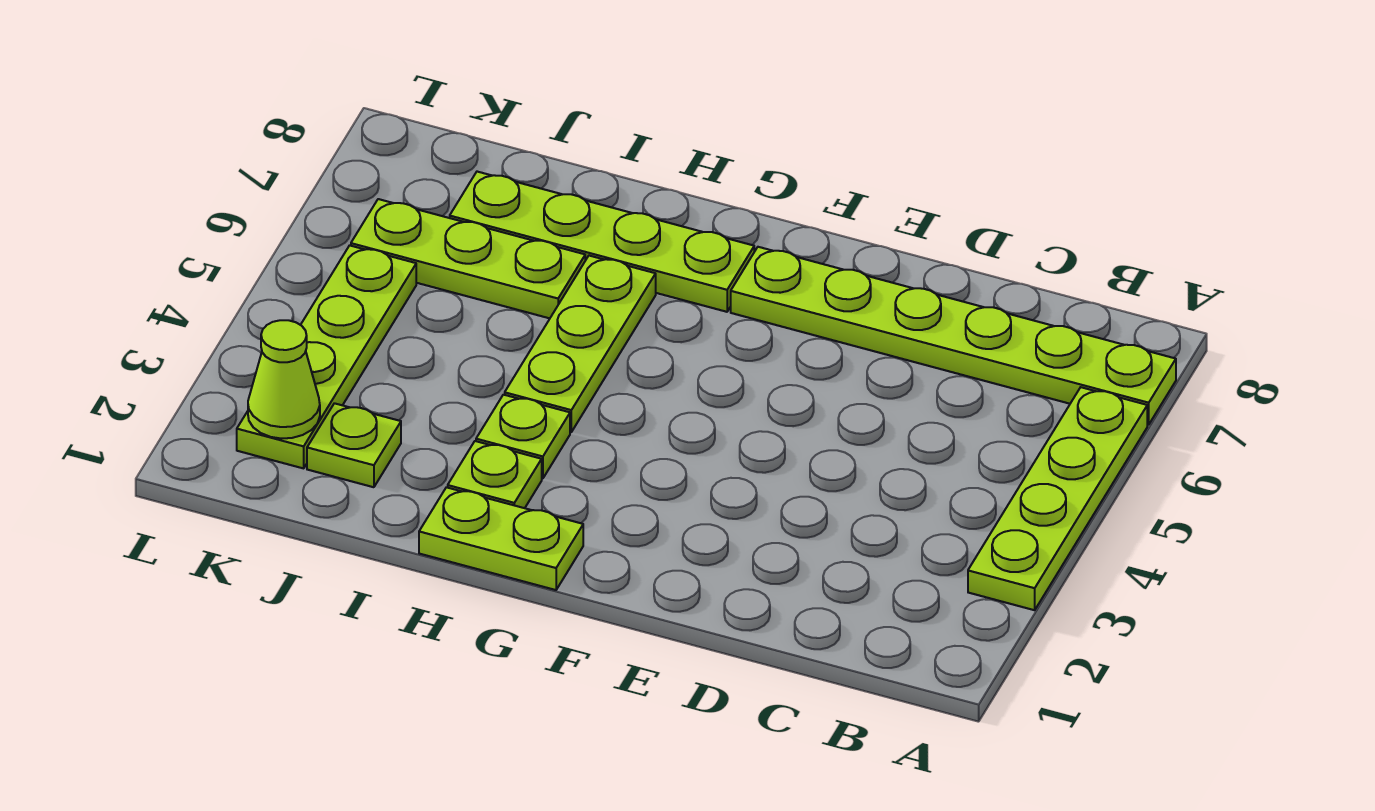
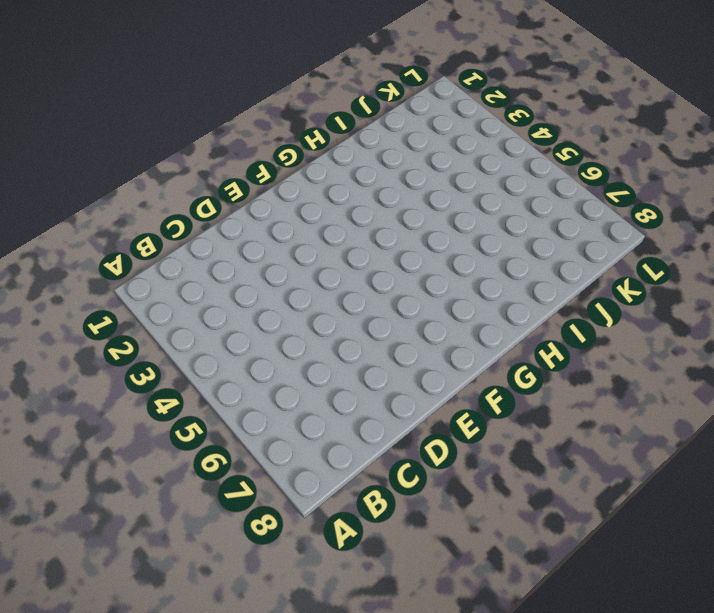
none -> lime 1x4 plate [968,387,1147,610]
none -> lime 1x6 plate [731,247,1176,425]

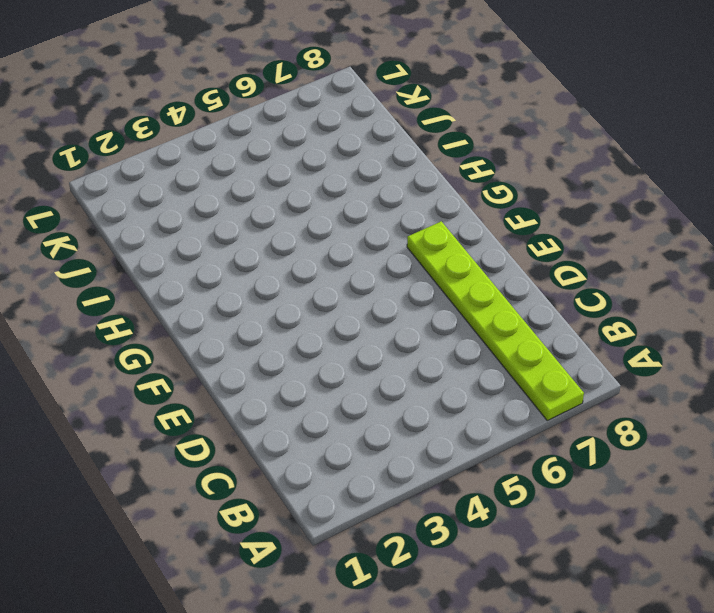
none -> lime 1x4 plate [968,387,1147,610]
none -> lime 1x2 plate [419,487,583,590]

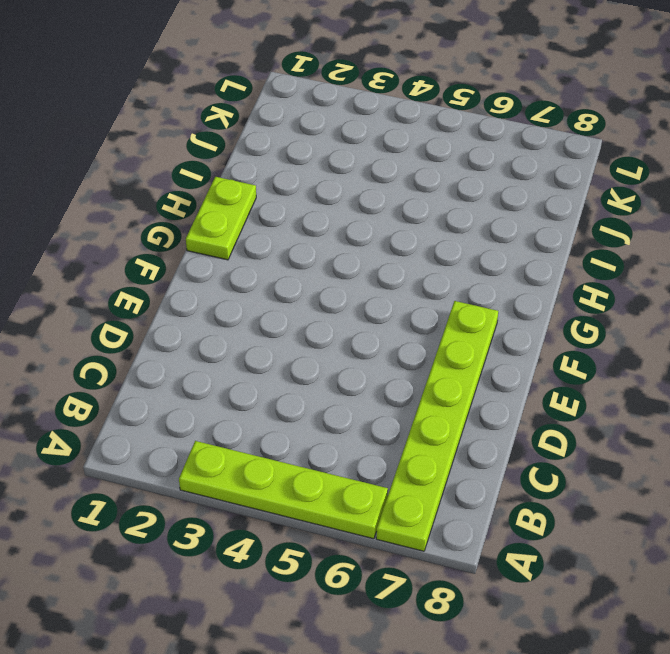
none -> lime 1x4 plate [450,172,754,312]
none -> lime 1x1 plate [448,441,542,508]

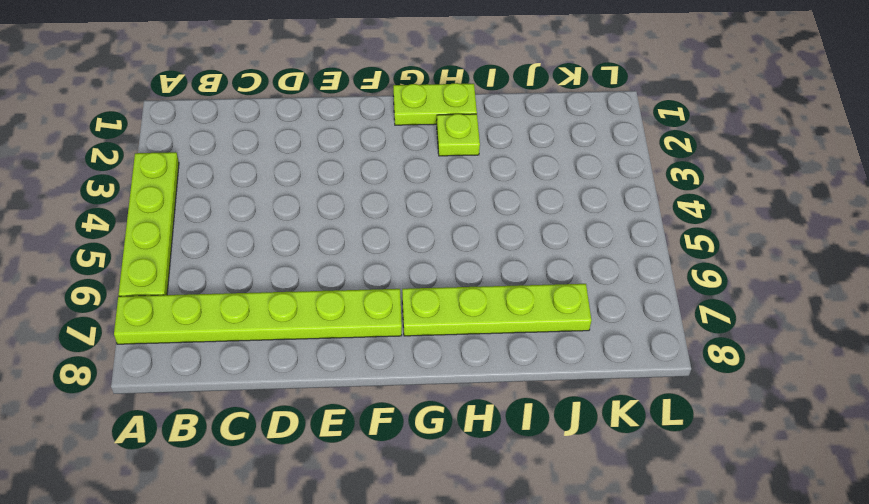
none -> lime 1x1 plate [476,395,570,479]
none -> lime 1x3 plate [505,256,656,432]

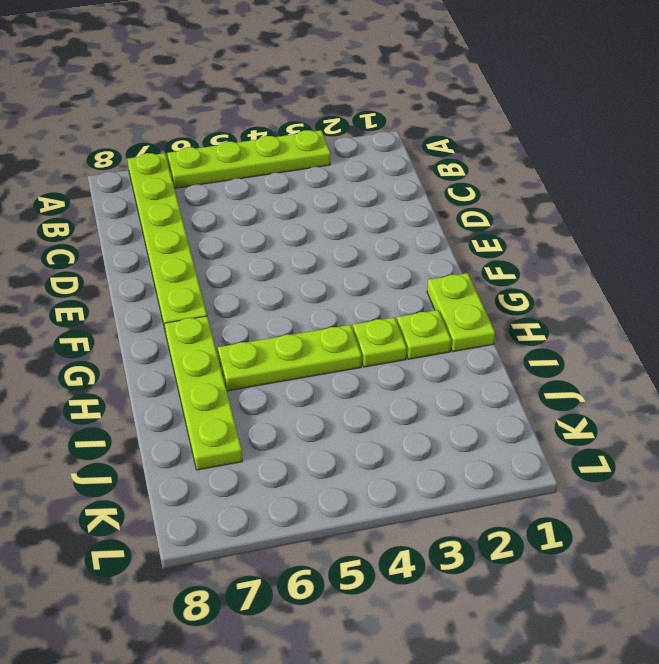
none -> lime 1x3 plate [351,199,585,318]
none -> lime 1x1 plate [307,403,401,487]

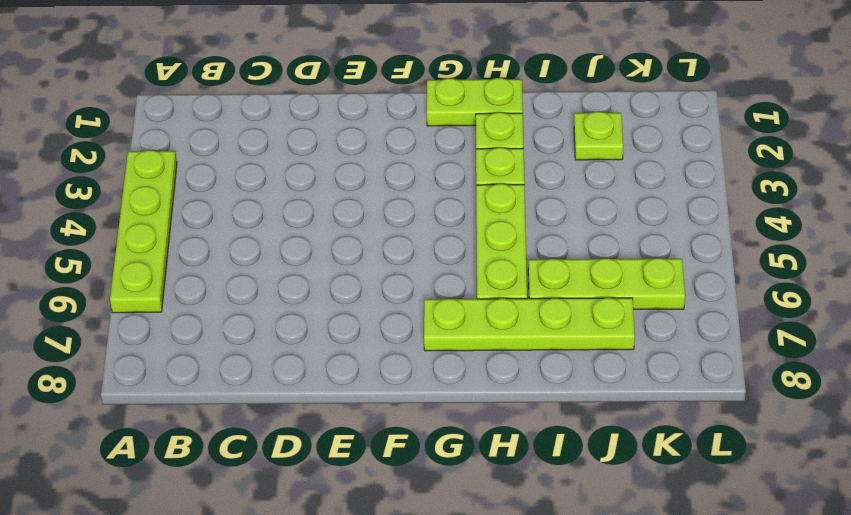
none -> lime 1x6 plate [731,247,1176,425]
none -> lime 1x4 plate [237,245,416,468]

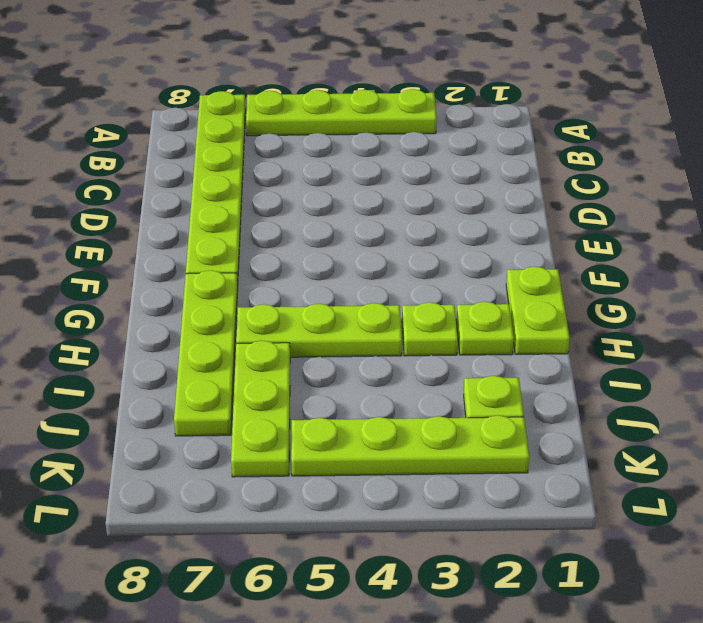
none -> lime 1x1 cone [248,320,320,439]

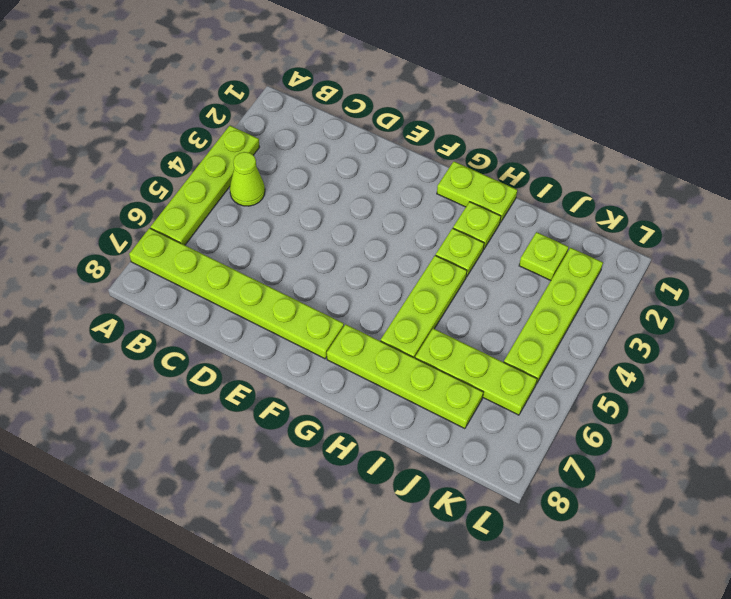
lime 1x1 cone [230,152,265,206] -> lime 1x1 cone moved to [248,320,320,439]

